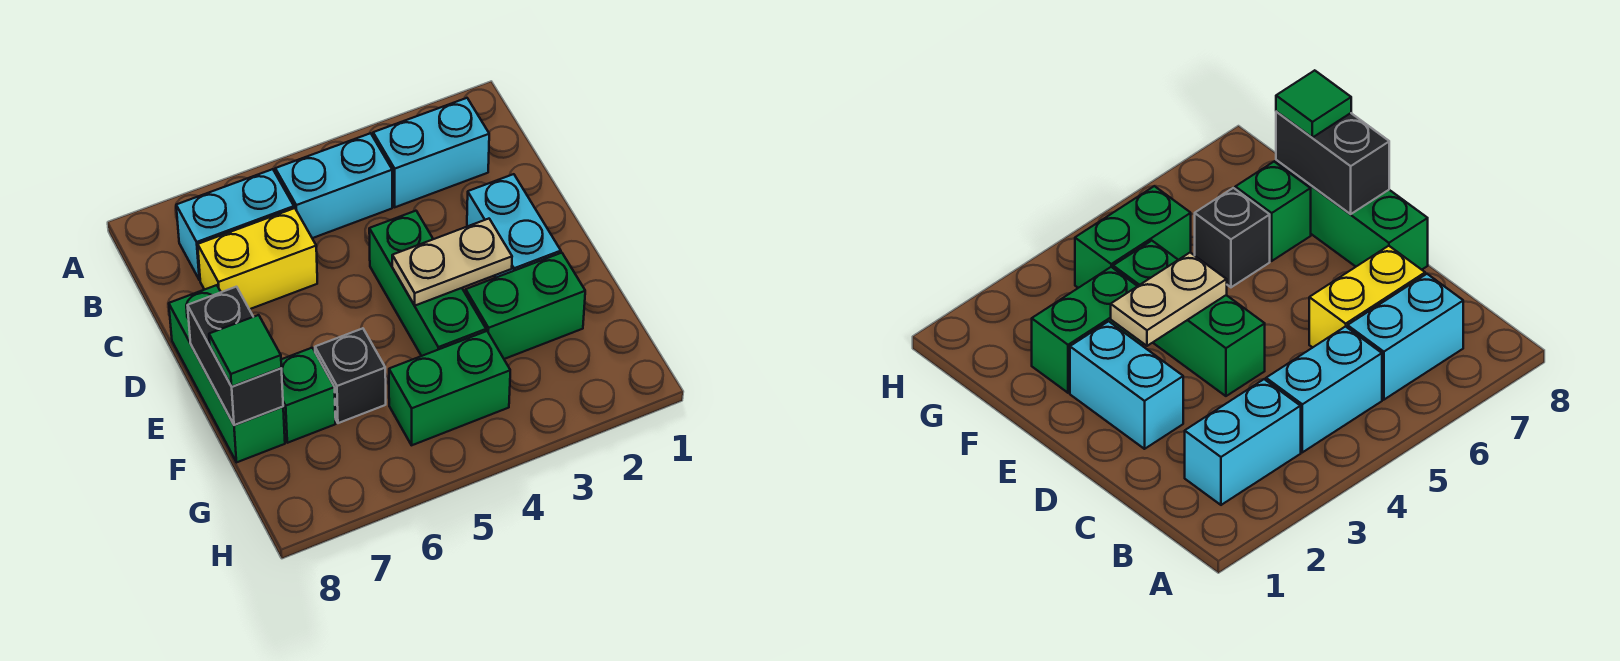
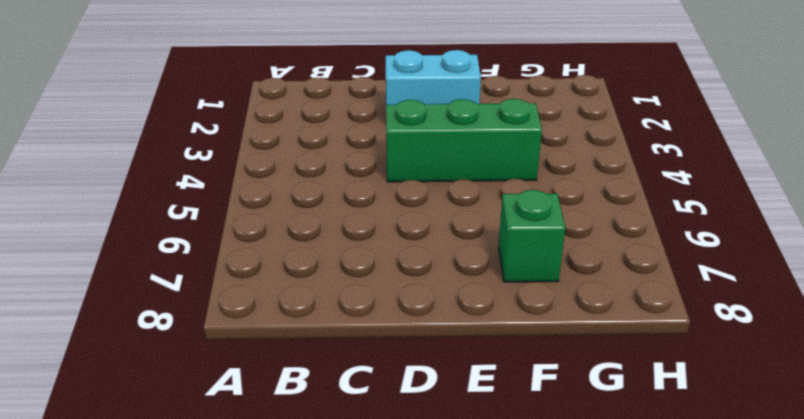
none -> cyan 1x2 brick [373,98,489,207]
none -> cyan 1x2 brick [275,133,392,238]
none -> cyan 1x2 brick [176,169,294,280]

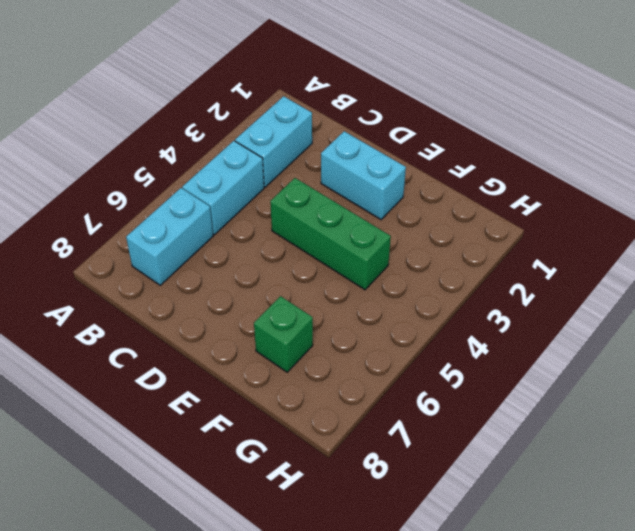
none -> yellow 1x2 brick [198,208,317,309]
none -> green 1x3 brick [169,285,285,462]
none -> green 1x2 brick [466,253,585,359]

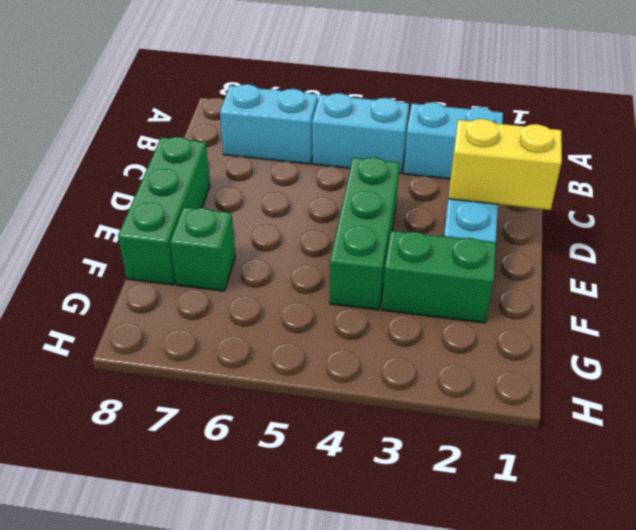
yellow 1x2 brick [448,119,562,210] -> yellow 1x2 brick moved to [198,208,317,309]
none -> black 1x1 brick [315,328,386,423]
none -> green 1x2 brick [389,331,510,445]
none -> tan 1x2 plate [392,219,512,306]

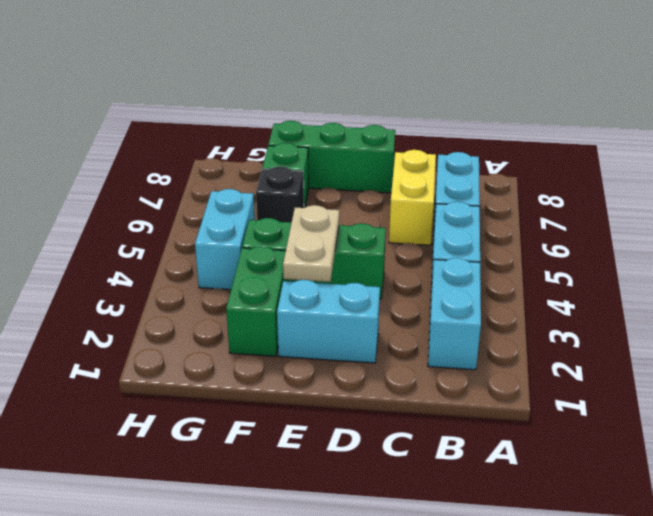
cyan 1x2 brick [195,189,255,290] -> green 1x2 brick [389,331,510,445]
none -> black 1x2 brick [188,287,283,425]
none -> green 1x1 tile [209,315,281,386]

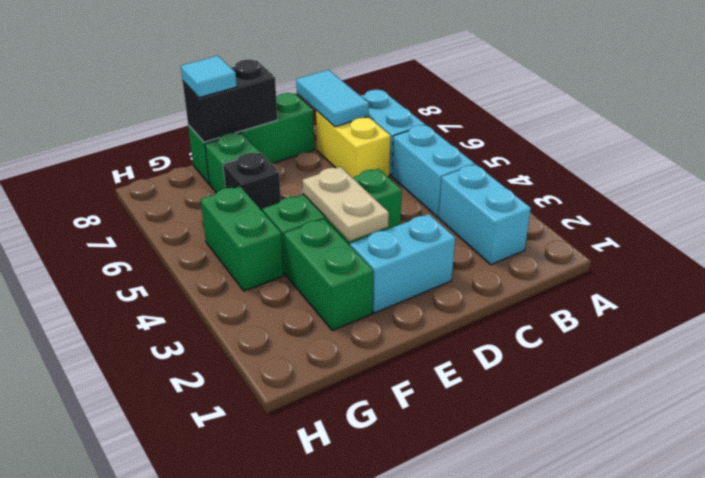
cyan 1x2 tile [296,70,369,127] -> none
cyan 1x1 tile [181,56,237,98] -> green 1x1 tile [209,315,281,386]

